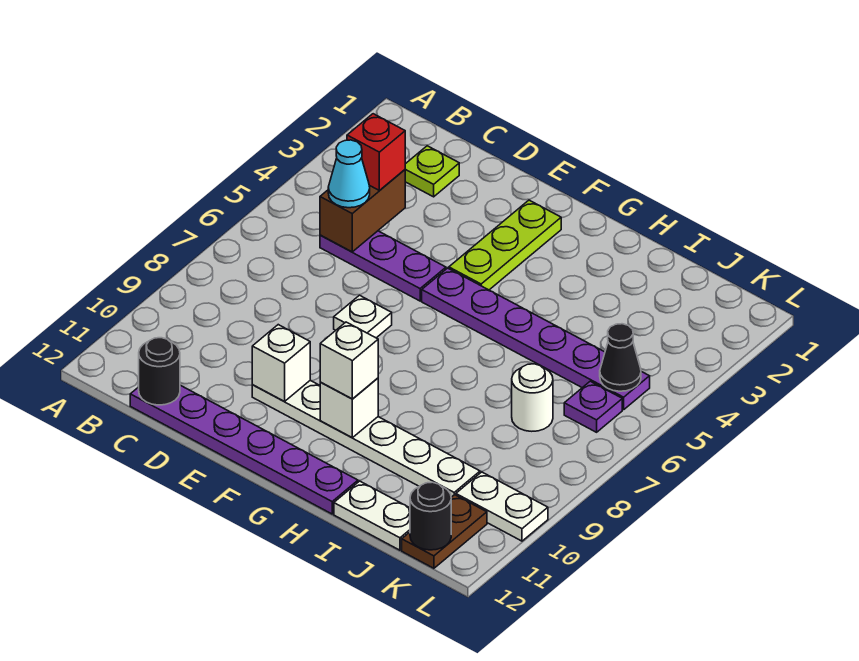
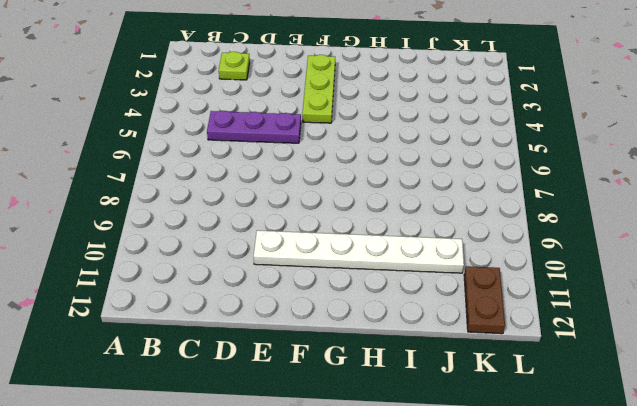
none -> purple 1x6 plate [130,385,358,514]
none -> white 1x1 plate [334,295,392,338]
none -> purple 1x6 plate [422,268,650,410]

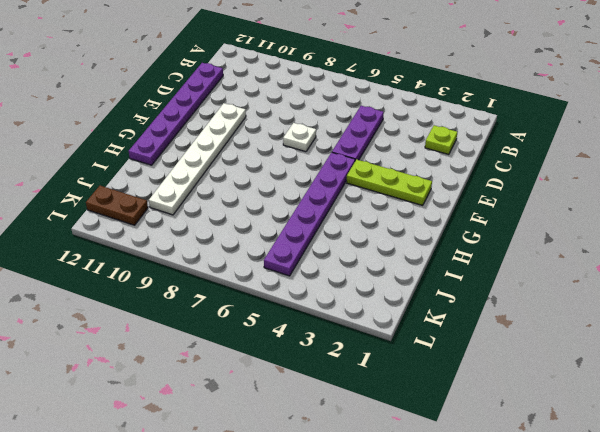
none -> white 1x2 plate [334,481,410,550]
none -> white 1x1 round brick [512,364,553,431]
none -> purple 1x1 plate [564,381,622,432]

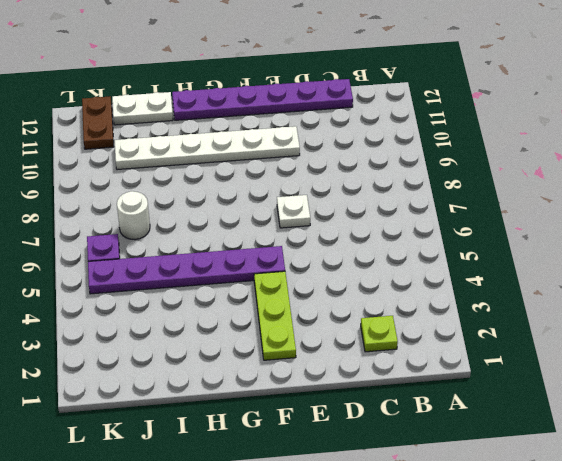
none -> purple 1x3 plate [320,231,446,301]
none -> white 1x2 plate [456,472,548,541]
none -> brown 1x2 brick [320,170,405,252]

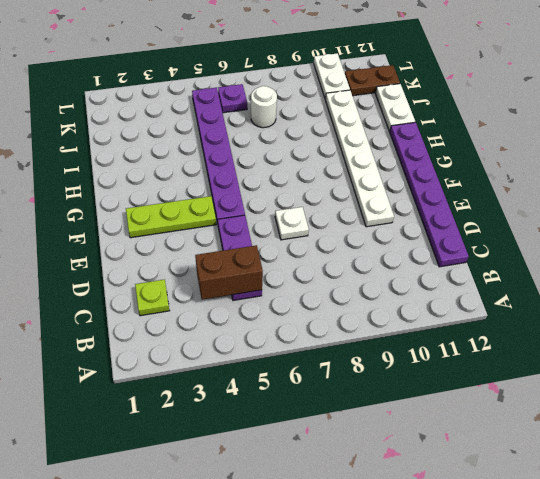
none -> black 1x1 round brick [139,338,180,405]
none -> white 1x1 brick [252,325,310,402]
none -> white 1x1 brick [320,378,378,438]

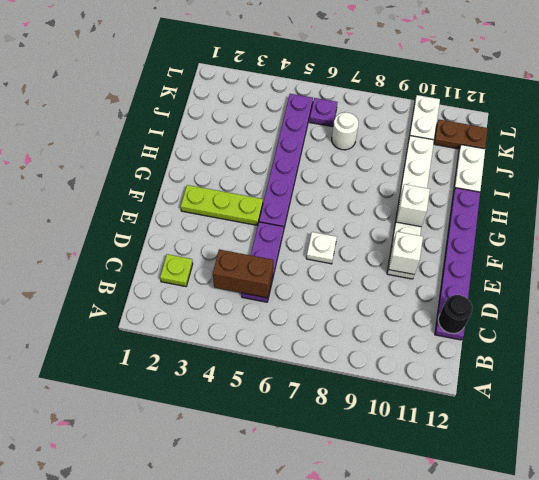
none -> black 1x1 cone [600,324,641,391]
none -> black 1x1 round brick [410,482,451,550]
none -> red 1x1 brick [347,114,405,191]

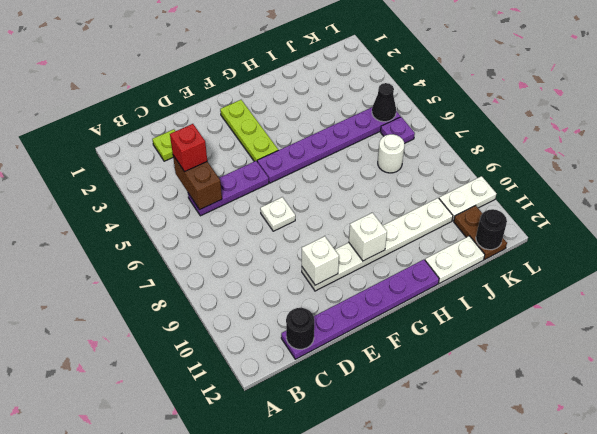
none -> cyan 1x1 cone [328,140,370,208]
none -> white 1x1 brick [320,322,378,399]

